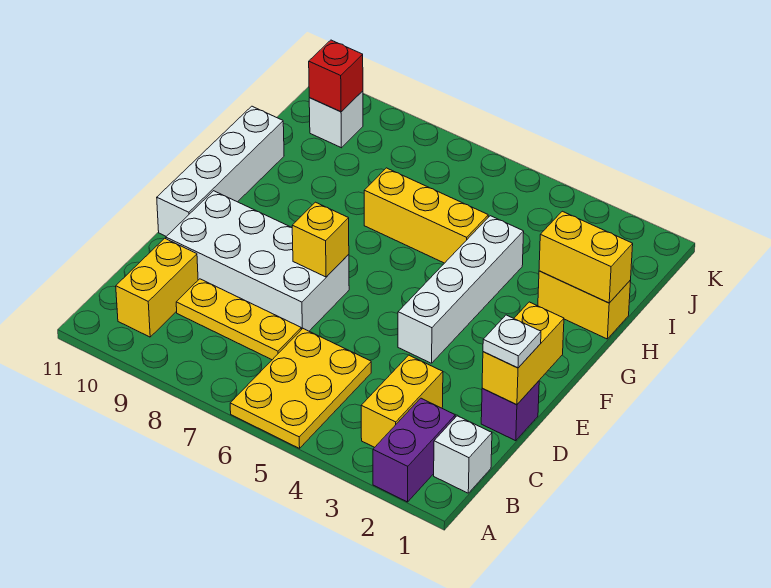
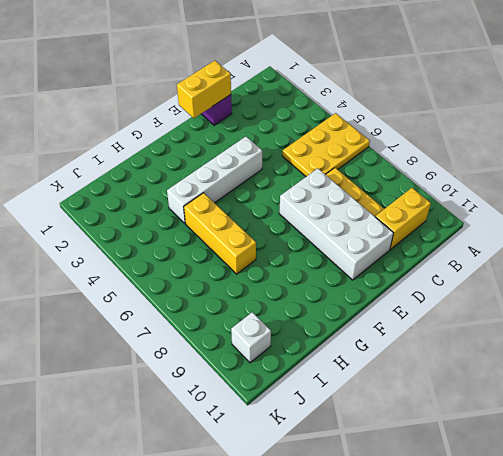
none -> purple 1x2 brick [373,398,455,502]
none -> white 1x1 brick [434,416,492,493]
none -> yellow 1x2 brick [361,355,443,447]

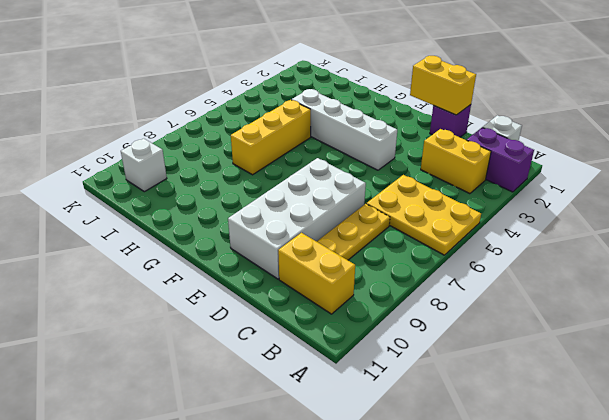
none -> white 1x4 brick [157,106,284,236]
none -> yellow 1x2 brick [538,271,631,339]
none -> yellow 1x1 brick [292,202,349,277]

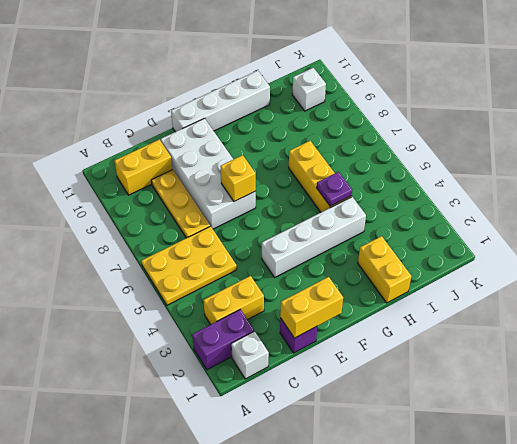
purple 1x1 plate [317,172,352,206] -> none
none -> yellow 1x2 brick [539,211,633,303]
none -> red 1x1 brick [309,40,363,112]
none -> white 1x1 plate [483,315,541,368]

